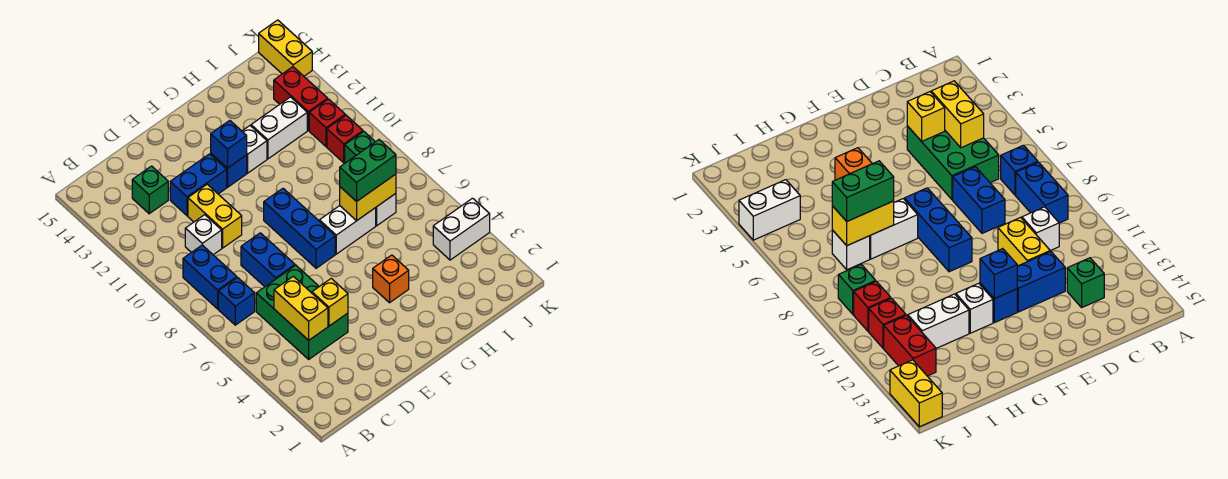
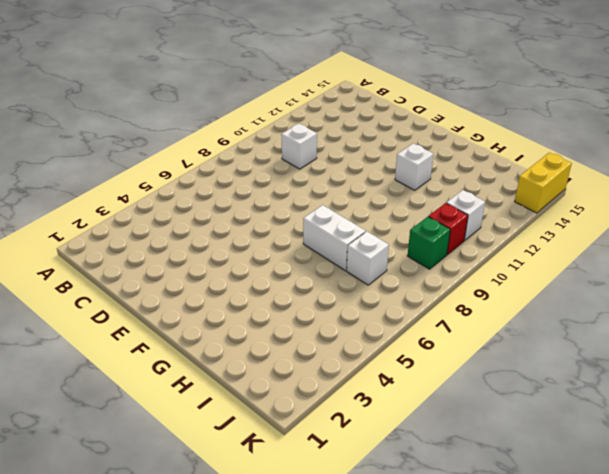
white 1x1 brick [447,190,485,240] -> red 1x1 brick [309,99,345,147]
none -> blue 1x1 brick [218,277,255,325]
none -> blue 1x2 brick [183,245,237,309]
none -> green 2x3 brick [256,265,348,359]

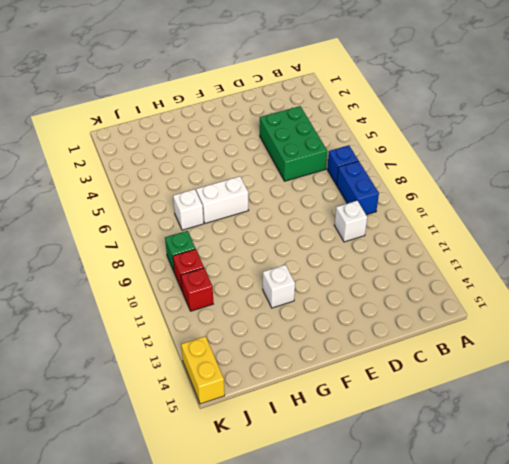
none -> green 1x1 brick [132,166,168,214]
none -> blue 1x2 brick [241,233,295,287]
none -> yellow 1x2 brick [188,184,242,248]

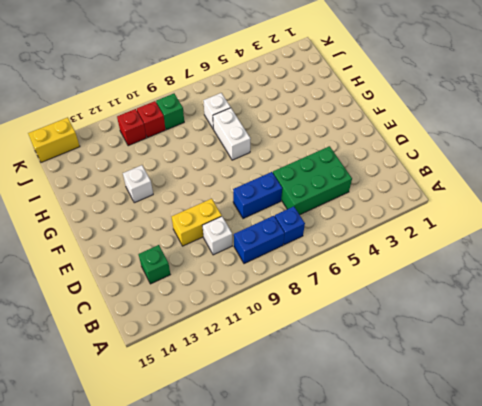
none -> blue 1x2 brick [170,154,227,216]
none -> blue 1x3 brick [264,189,335,268]
none -> blue 1x1 brick [211,154,247,187]

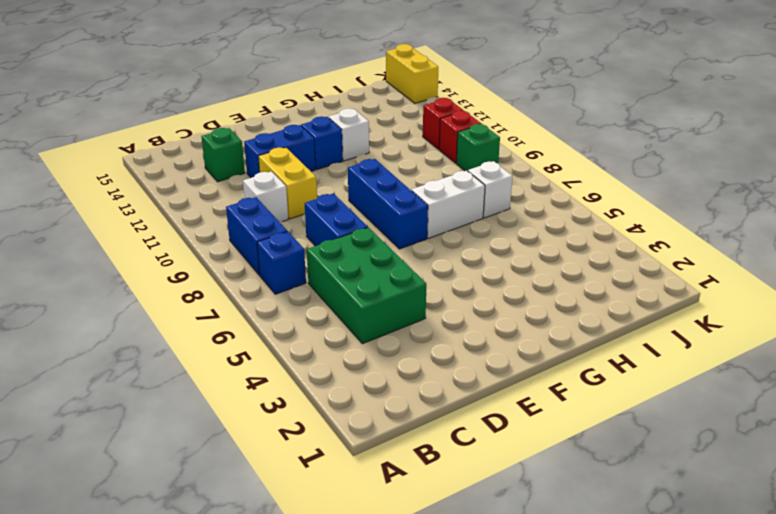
none -> orange 1x1 brick [373,255,409,303]
none -> white 1x2 brick [251,97,307,159]
none -> white 1x2 brick [433,198,490,260]

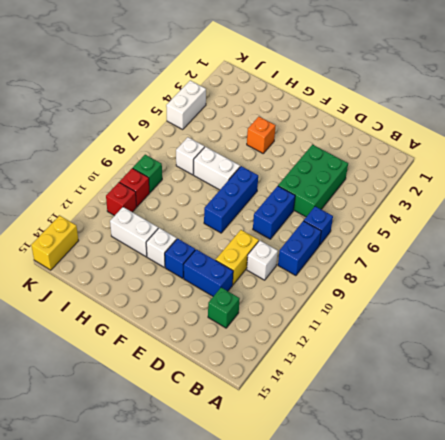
white 1x2 brick [166,80,206,129] -> white 1x2 brick turned to [433,198,490,260]
none -> red 1x2 brick [274,67,328,130]
none -> yellow 1x2 brick [274,276,328,340]
none -> yellow 1x1 brick [312,278,348,326]

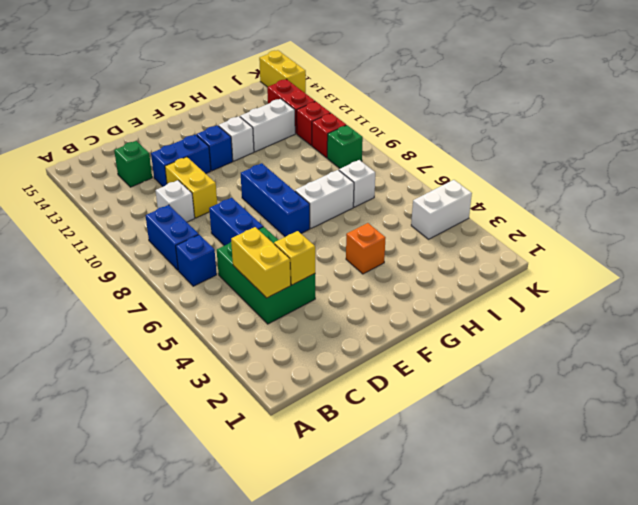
none -> blue 1x1 brick [211,121,247,168]
none -> yellow 1x2 brick [340,174,396,221]
none -> green 1x2 brick [340,140,396,202]

